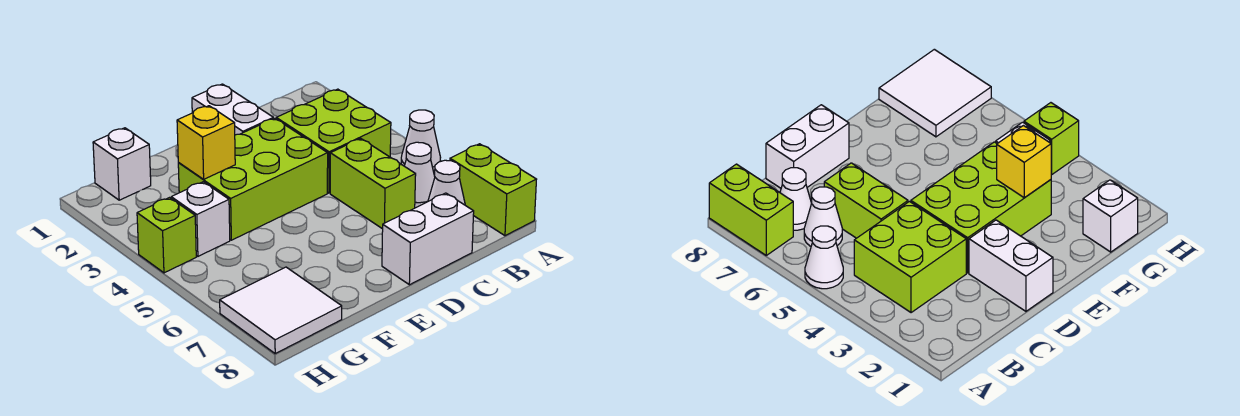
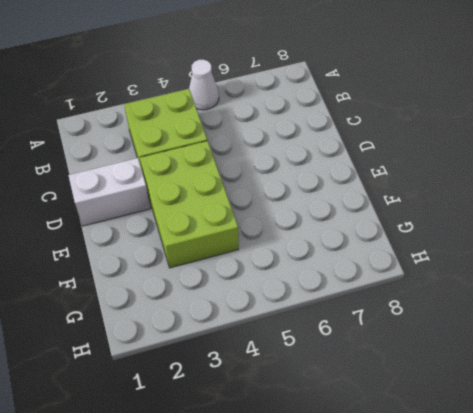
none -> lime 1x2 brick [450,144,537,236]
none -> white 1x1 cone [405,142,435,208]
none -> white 1x1 cone [428,160,465,205]

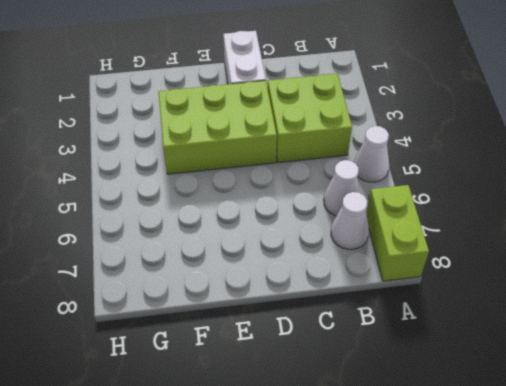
none -> lime 1x2 brick [330,139,416,229]
none -> white 1x2 brick [382,193,474,285]
none -> white 1x1 brick [93,128,151,200]

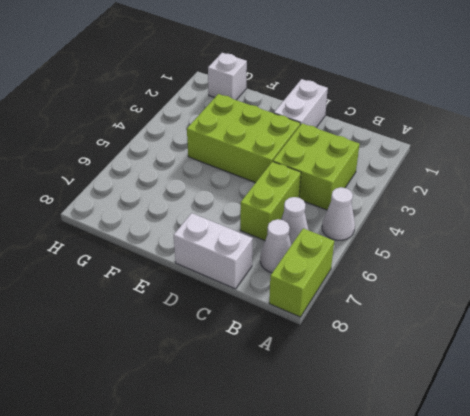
none -> white 1x1 brick [171,182,230,256]
none -> white 2x2 tile [220,267,342,353]
none -> lime 1x1 brick [137,198,196,273]

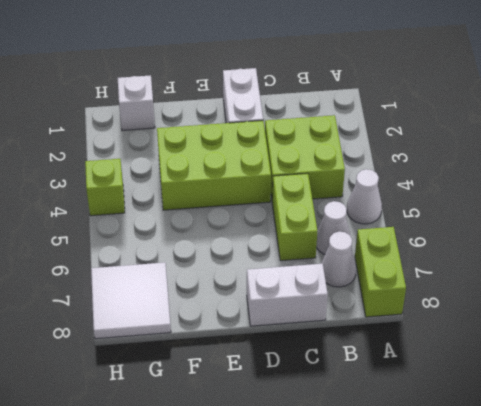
none -> white 1x1 brick [171,182,230,256]
none -> yellow 1x1 brick [177,106,235,179]

